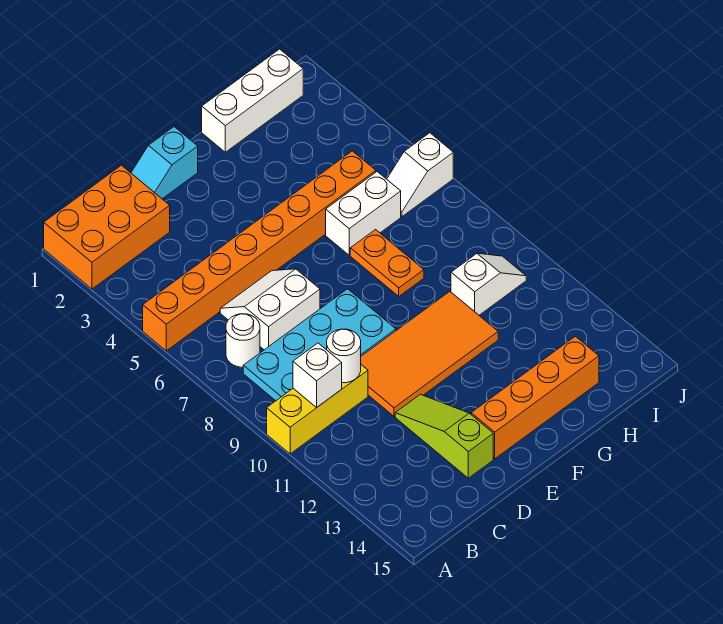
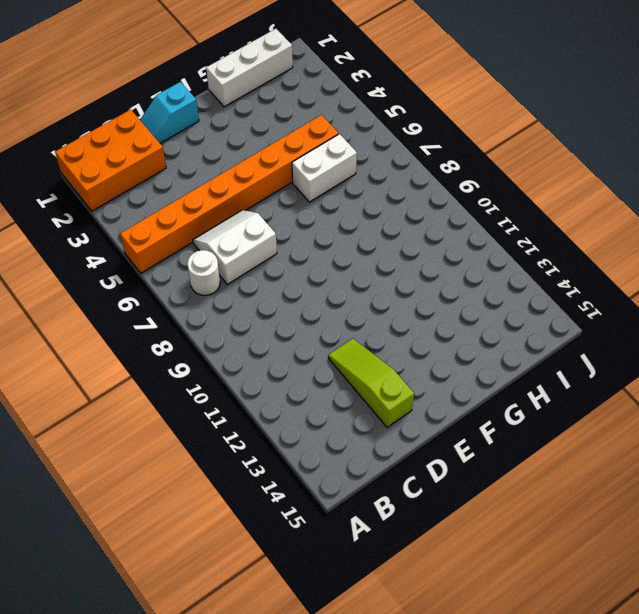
none -> yellow 1x3 brick [267,365,368,454]
none -> cyan 2x4 plate [243,289,396,401]
none -> orange 2x4 tile [361,291,498,416]

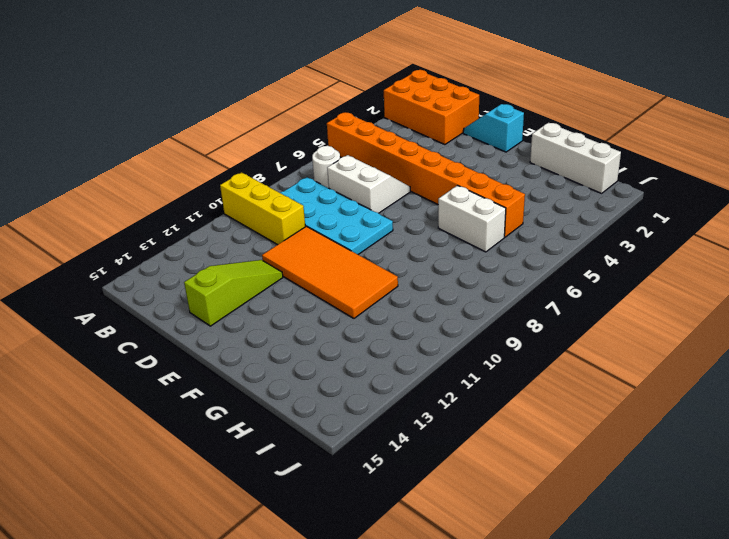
none -> orange 1x4 brick [471,336,599,459]
none -> orange 1x2 plate [350,230,424,296]
none -> white 1x2 slope [451,253,526,315]

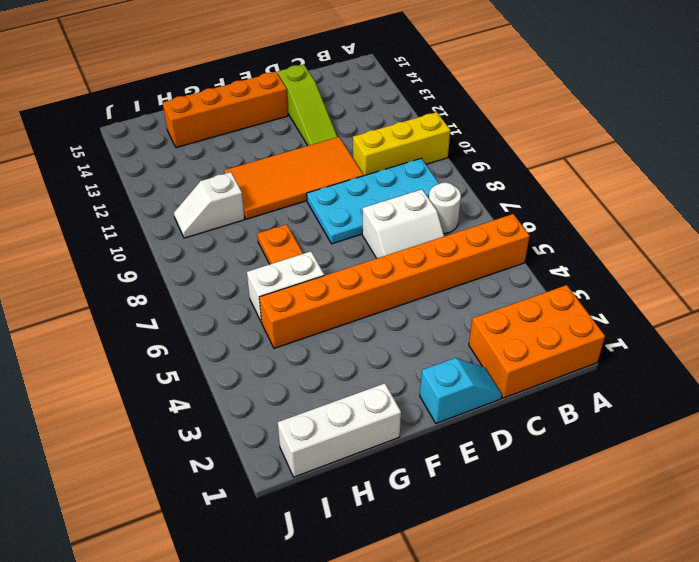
none -> white 1x2 slope [387,133,453,216]
none -> white 1x1 brick [293,343,342,407]
none -> white 1x1 round brick [327,329,361,383]

